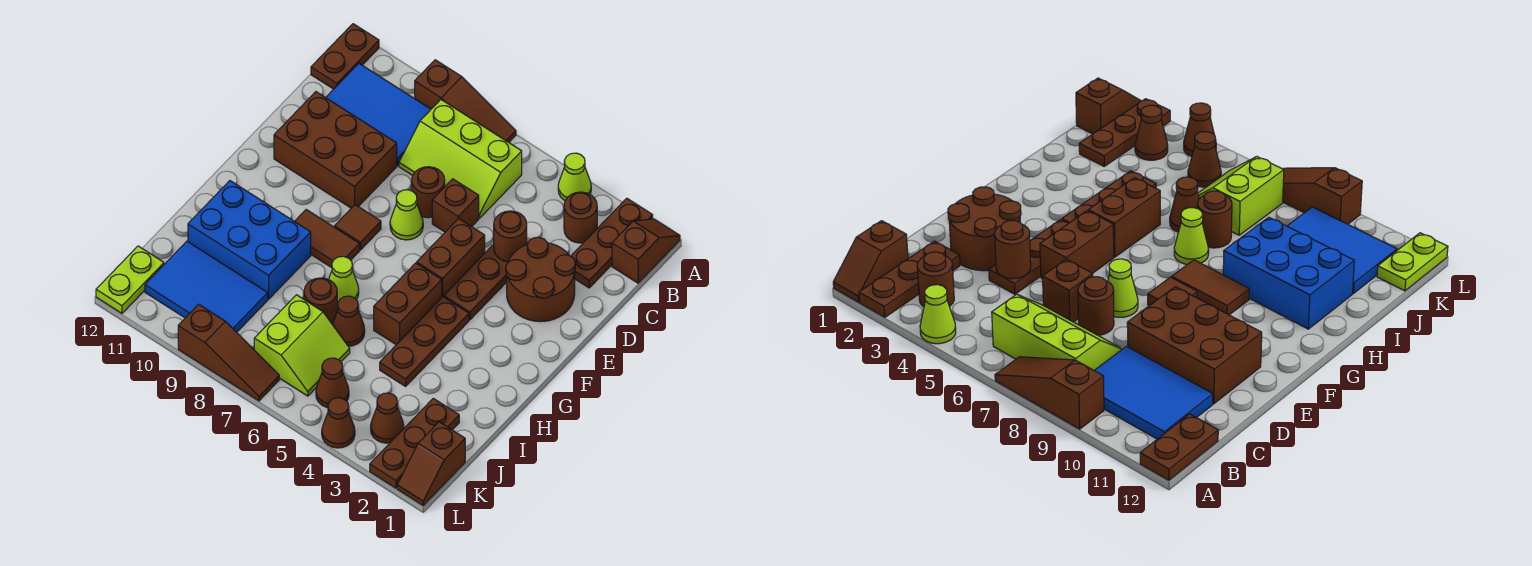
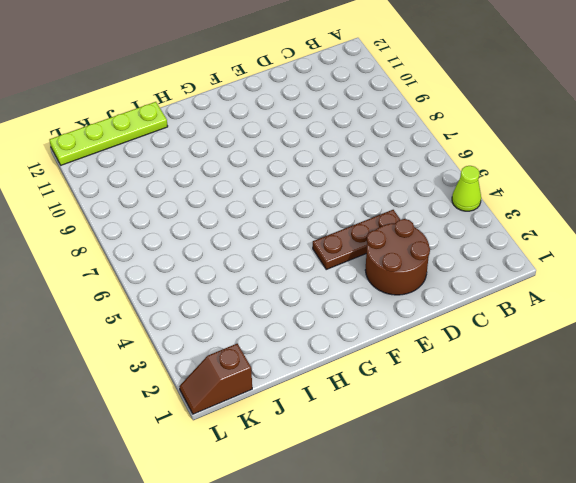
lime 1x4 plate [49,102,168,165] -> lime 1x2 plate [96,246,164,313]
none -> brown 1x2 slope [612,219,680,283]
none -> brown 1x3 plate [571,198,653,288]
none -> brown 1x3 slope [415,60,516,142]
none -> brown 1x2 plate [311,24,379,89]

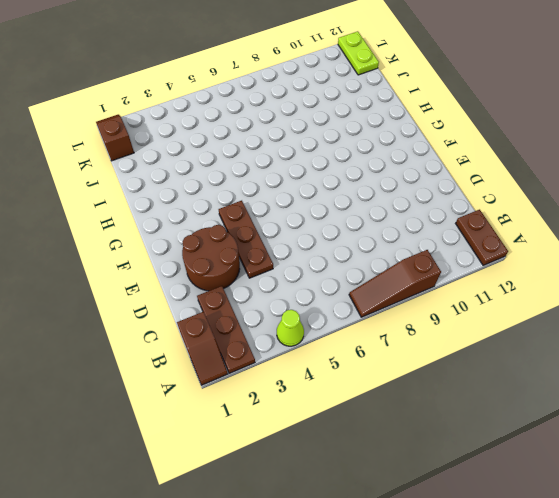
none -> brown 1x1 round brick [564,192,597,243]
none -> lime 2x3 slope [399,100,522,218]
none -> blue 2x3 tile [326,64,431,166]
none -> brown 1x1 brick [432,179,479,232]

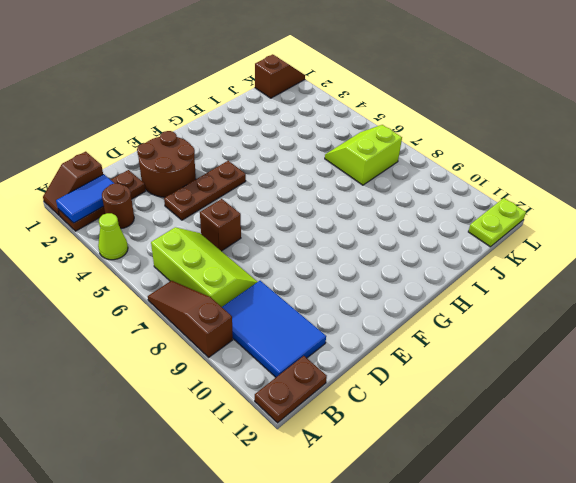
blue 1x2 tile [56,174,114,223] -> none
none -> brown 1x1 round brick [412,167,445,218]
none -> brown 2x3 brick [274,92,397,208]
none -> brown 1x2 brick [417,219,485,297]
none -> lime 1x1 cone [390,190,423,240]

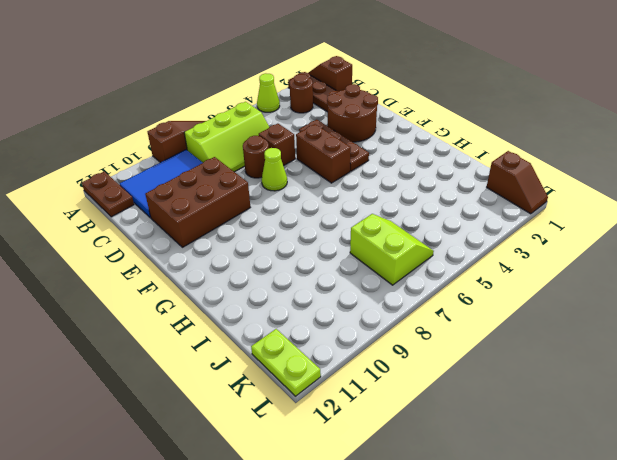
none -> brown 1x1 tile [335,205,381,250]
none -> brown 1x3 plate [380,297,469,386]
none -> brown 1x2 brick [374,263,442,345]
none -> brown 1x2 tile [295,210,360,268]

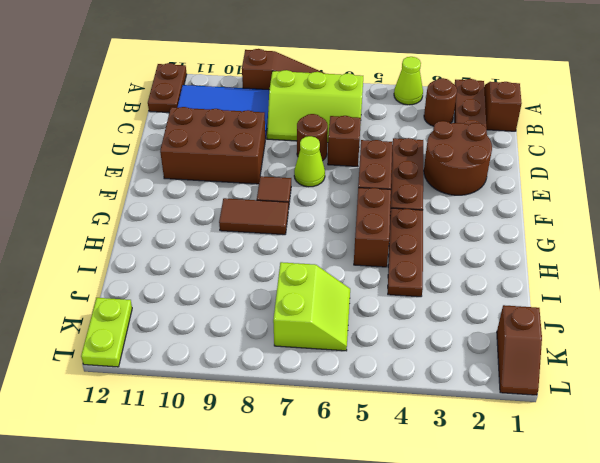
none -> lime 1x1 cone [328,256,359,306]
none -> blue 2x3 brick [188,181,311,299]
none -> brown 1x1 cone [332,296,365,346]
none -> brown 1x1 round brick [304,278,337,324]

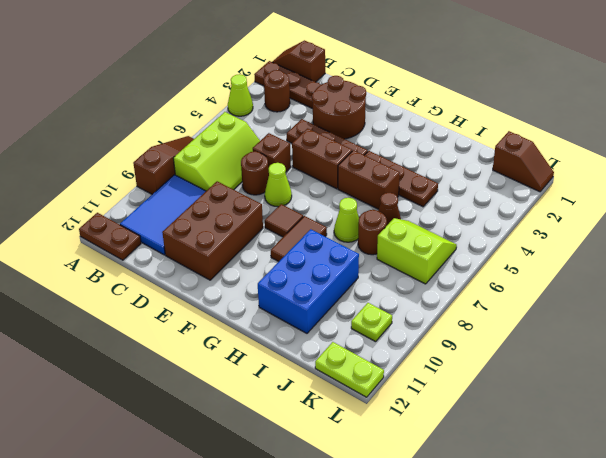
lime 1x1 plate [351,303,392,342] -> blue 2x3 tile [145,241,268,332]
none -> brown 1x3 plate [370,398,459,488]
none -> brown 1x1 cone [371,393,404,443]
none -> brown 1x1 cone [316,358,349,408]
none -> brown 1x1 cone [322,398,355,448]

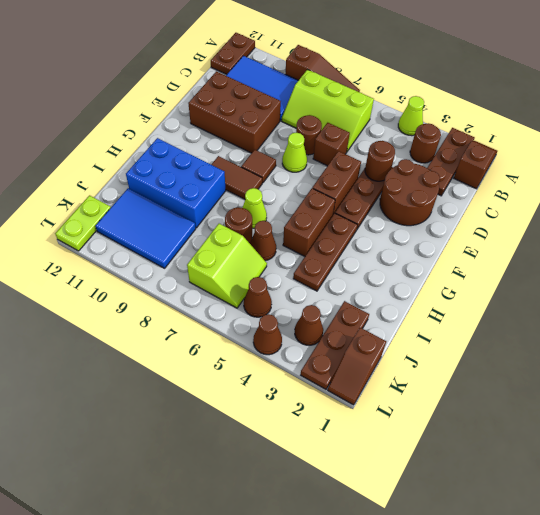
none -> brown 1x3 slope [178,304,279,401]

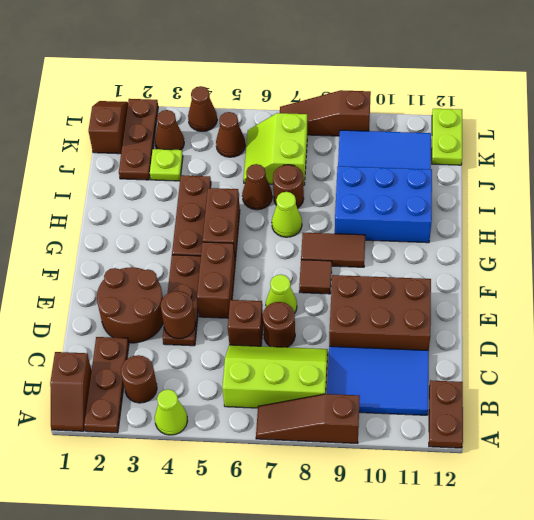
lime 1x1 plate [150,149,183,181] -> none

